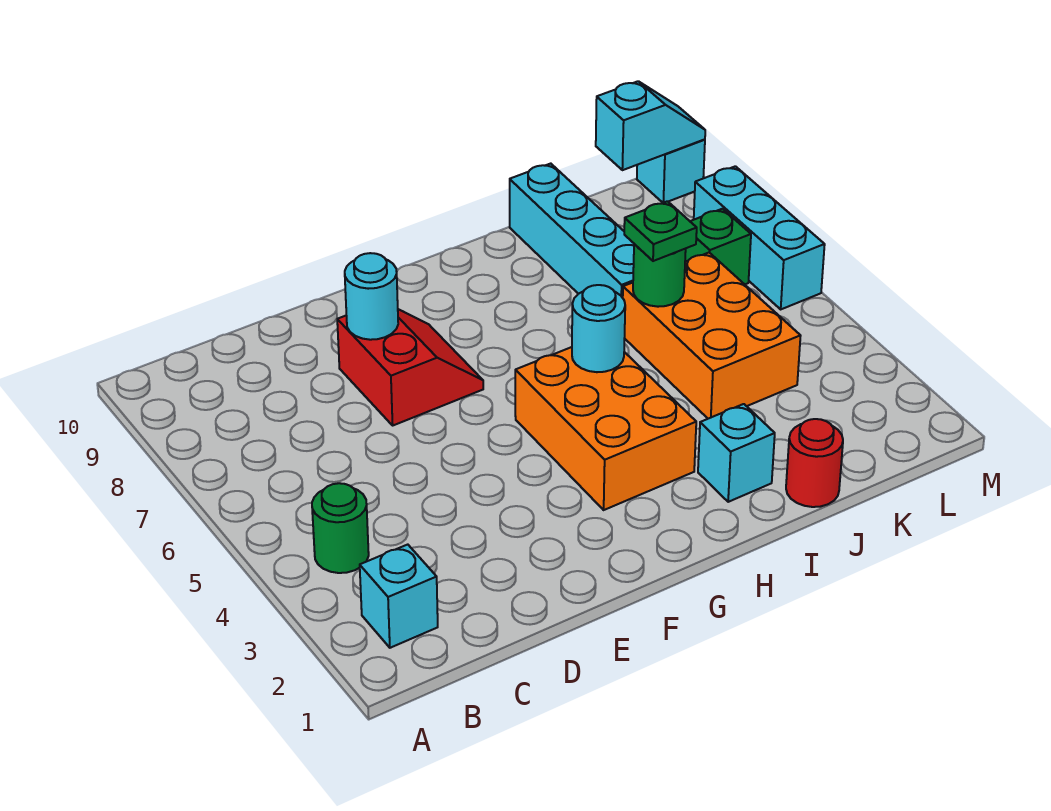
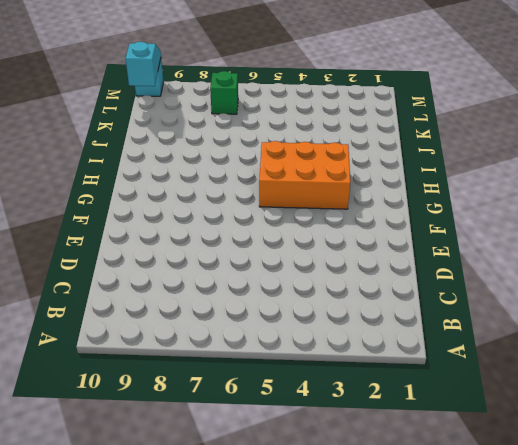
none -> cyan 1x1 brick [360,545,438,648]
none -> green 1x1 round brick [312,483,369,573]
none -> red 2x2 slope [337,309,483,425]

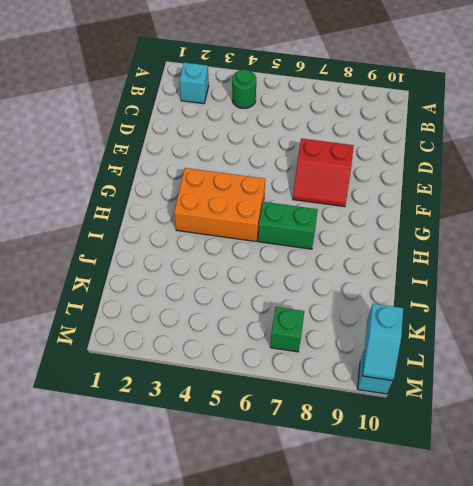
green 1x2 brick [258,202,318,249] -> none
none -> cyan 1x1 brick [698,404,775,502]
none -> red 1x1 round brick [786,419,843,507]
none -> orange 2x3 brick [623,253,801,419]

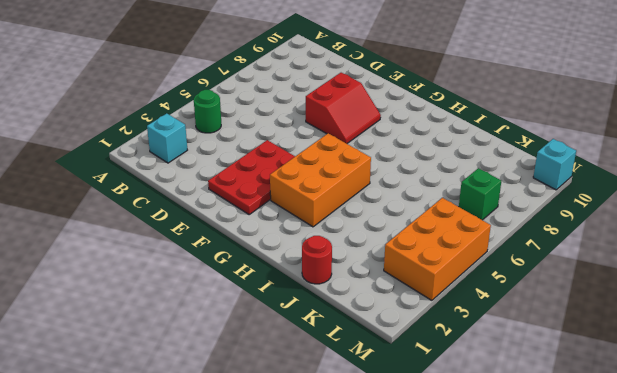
red 2x3 plate [208,140,295,214] -> none
orange 2x3 brick [384,198,491,300] -> orange 2x3 brick moved to [623,253,801,419]
none -> cyan 1x1 brick [698,404,775,502]
none -> cyan 1x4 brick [510,164,634,298]
none -> cyan 1x3 brick [694,166,825,309]

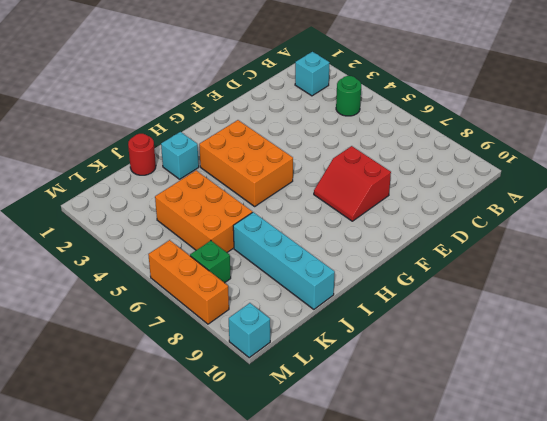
orange 1x3 brick [148,240,229,324] -> cyan 1x3 brick [694,166,825,309]
none -> cyan 1x1 round brick [345,253,398,340]
none -> cyan 1x1 round brick [572,285,625,372]
none -> green 1x1 round brick [633,244,686,307]

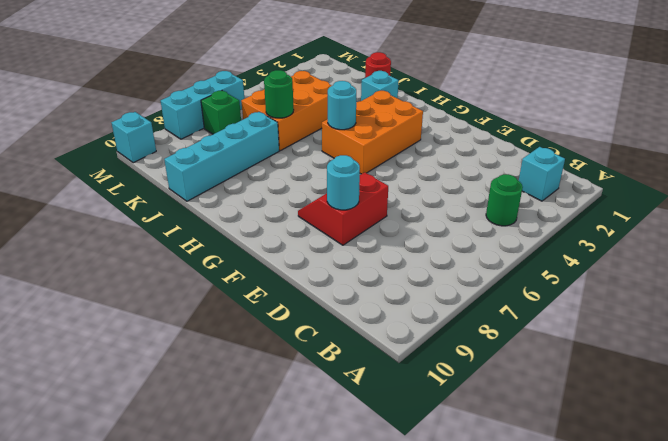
none -> cyan 1x2 slope [596,81,705,170]
none -> green 1x1 plate [624,201,697,261]

